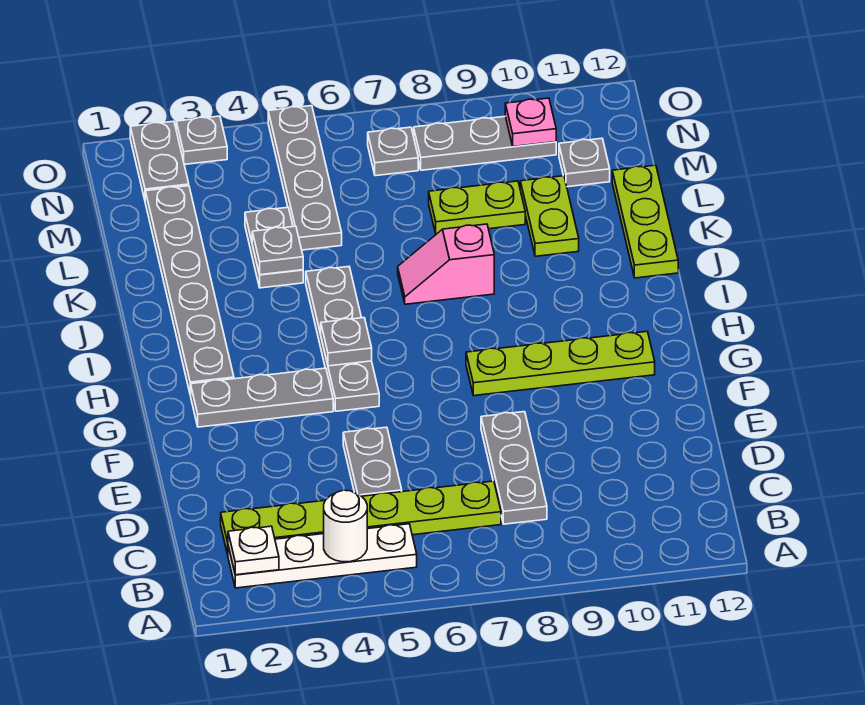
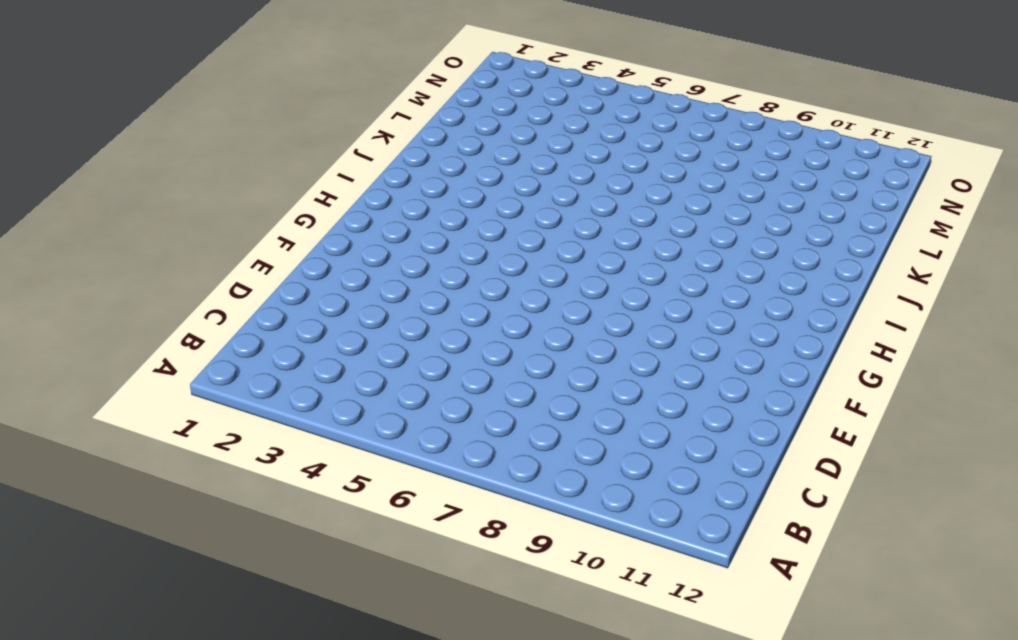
none -> white 1x4 plate [228,524,417,588]
none -> lime 1x6 plate [221,481,501,555]
none -> grey 1x3 plate [481,412,547,524]

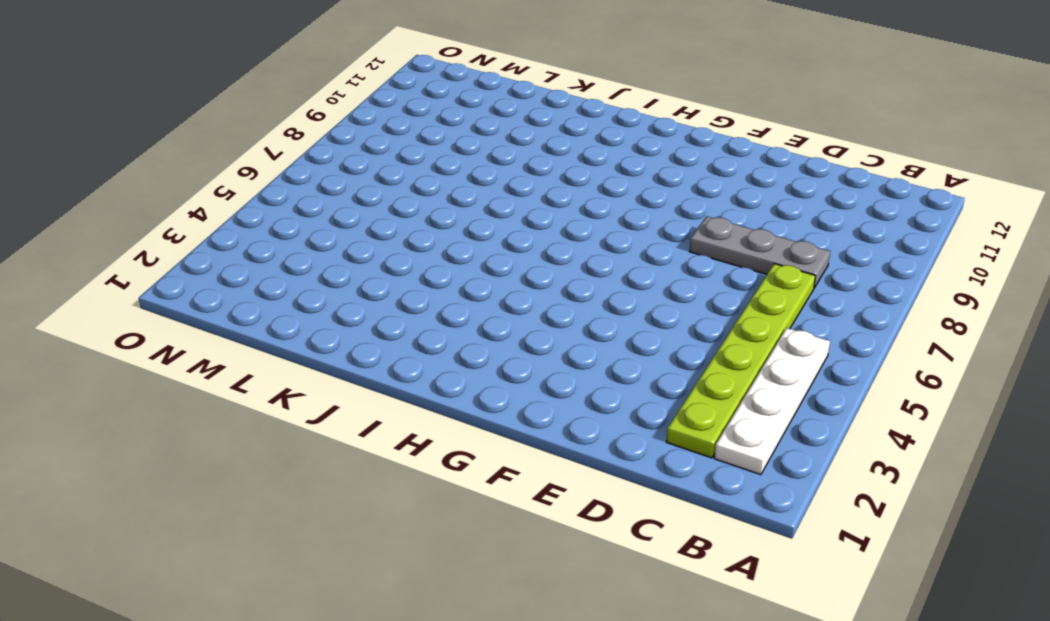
none -> grey 1x2 plate [343,427,402,496]
none -> grey 1x3 plate [191,368,333,427]
none -> grey 1x4 plate [306,267,379,411]

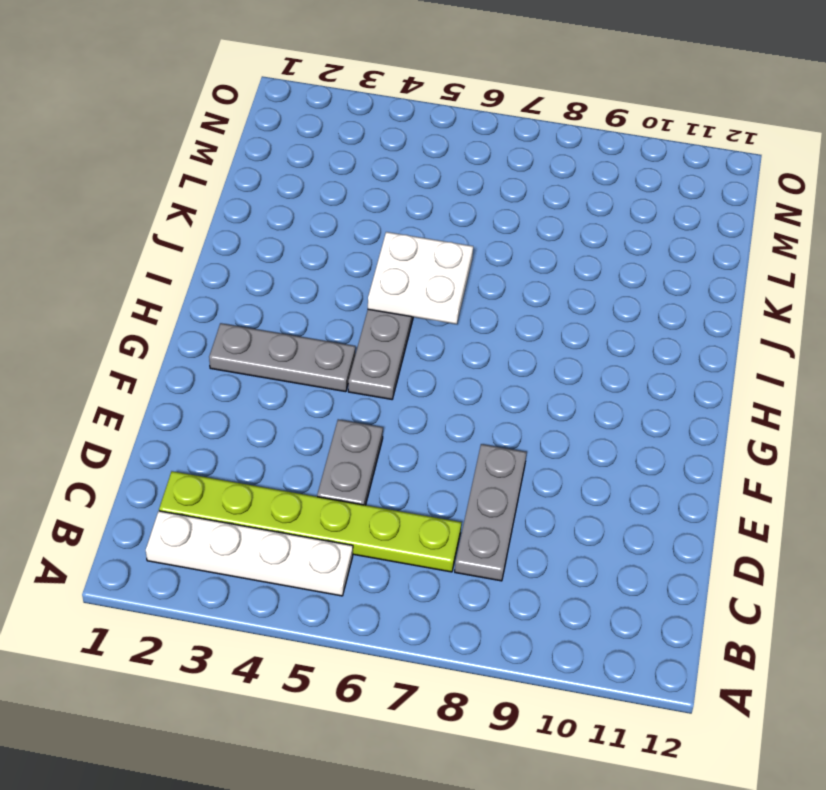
white 2x2 plate [368,232,473,324] -> none
none -> lime 1x4 plate [466,332,655,396]
none -> grey 1x6 plate [145,186,234,395]
none -> pink 1x2 slope [398,224,494,304]

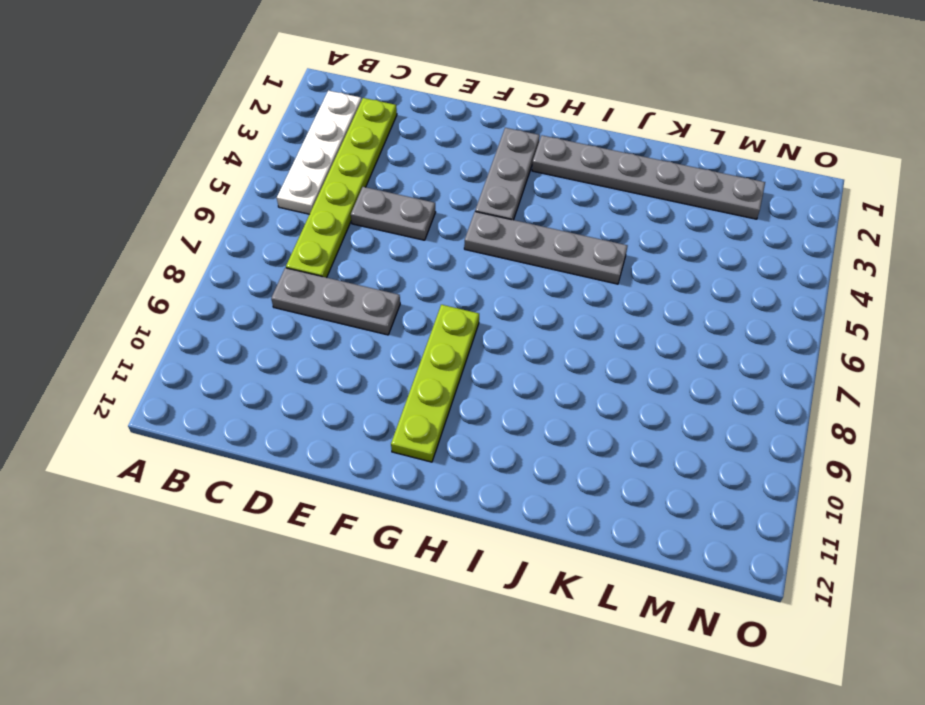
none -> pink 1x2 slope [398,224,494,304]
none -> lime 1x3 plate [612,165,678,278]
none -> grey 1x2 plate [245,207,303,288]

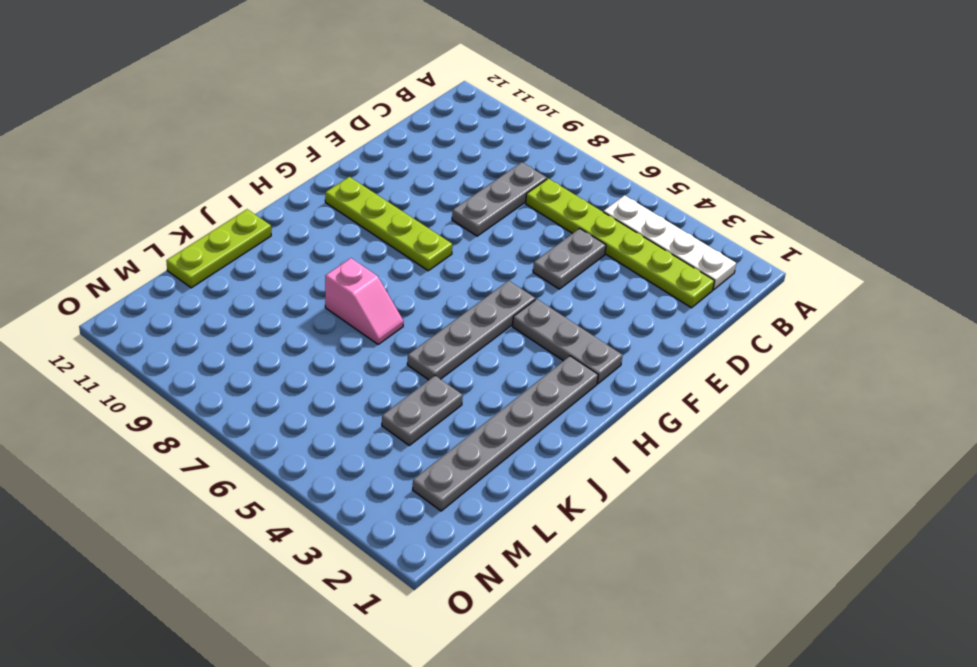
none -> lime 1x2 plate [520,176,579,256]
none -> grey 1x4 plate [268,106,342,250]
none -> lime 1x2 plate [429,181,525,234]

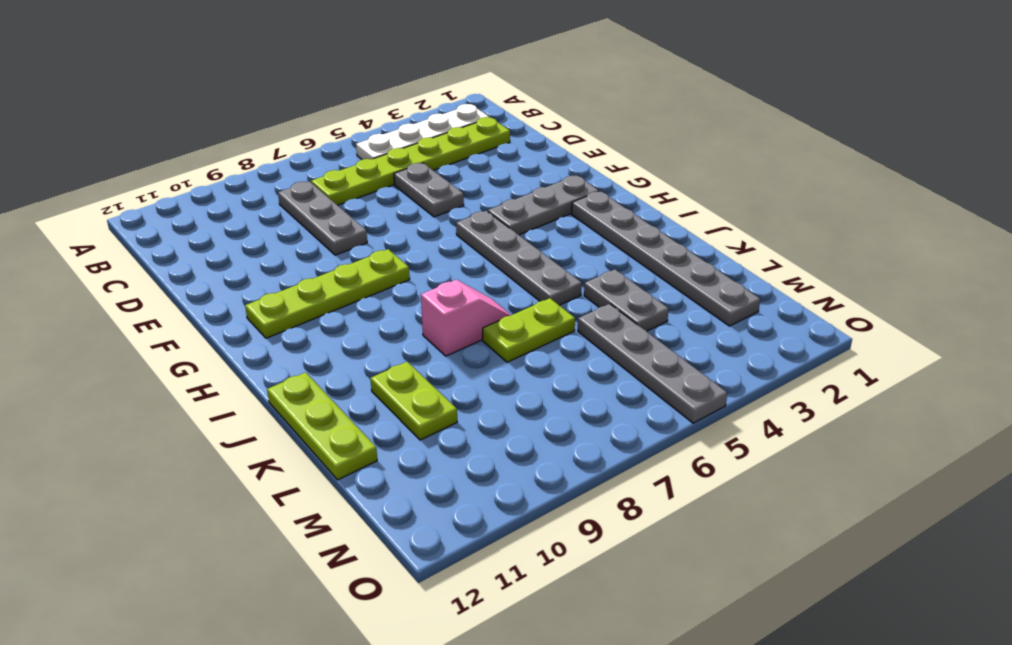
lime 1x2 plate [483,298,575,362] -> lime 1x2 plate moved to [429,181,525,234]
none -> grey 1x1 plate [559,138,610,187]
none -> grey 1x2 plate [130,121,189,199]
none -> grey 1x1 plate [368,127,418,176]

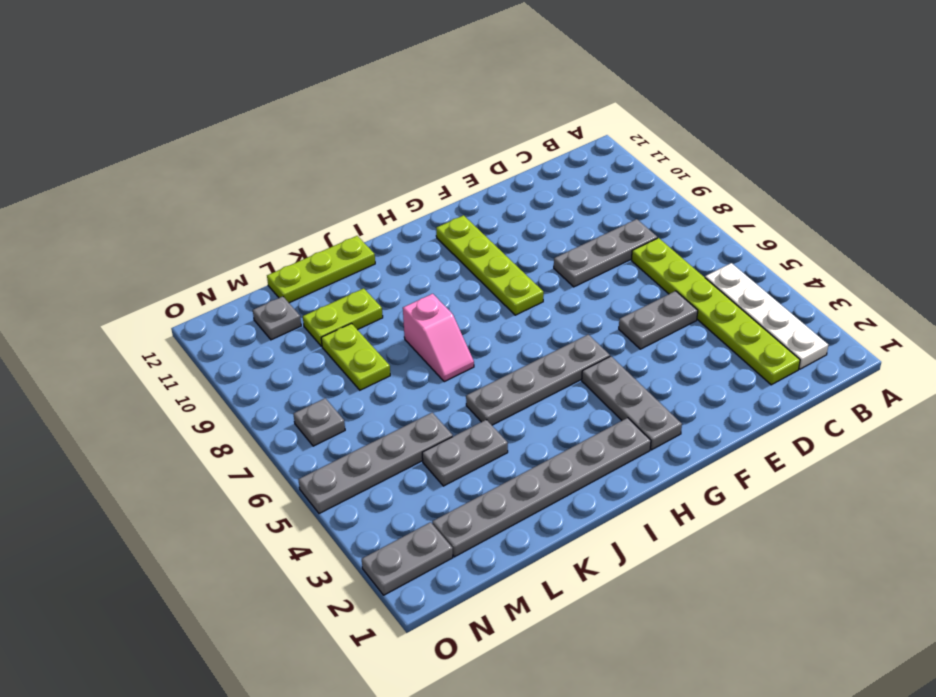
none -> grey 1x3 plate [414,116,556,170]
none -> grey 1x1 plate [176,116,227,164]
none -> white 1x1 plate [228,526,279,575]

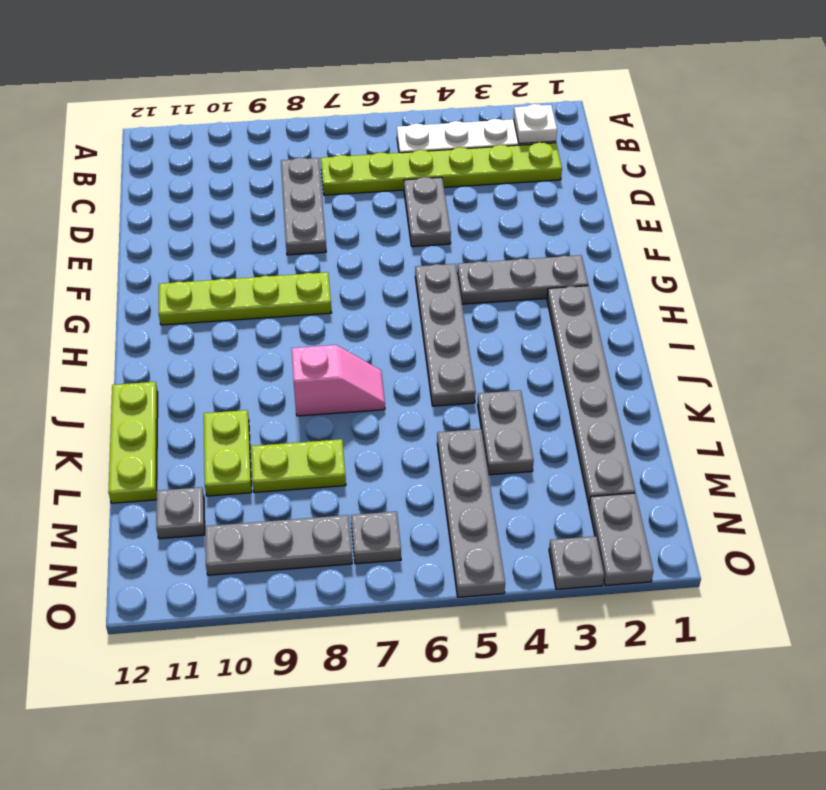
none -> white 1x1 round brick [324,490,367,562]
none -> grey 1x1 plate [321,318,372,366]
none -> grey 1x1 plate [252,226,303,275]

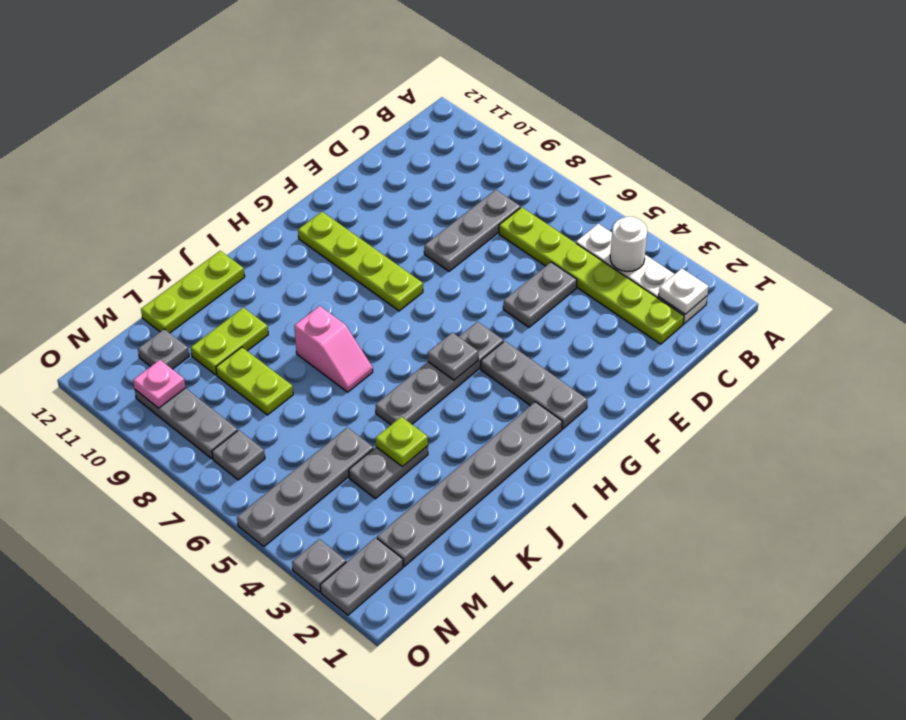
lime 1x1 plate [376,417,428,467] -> grey 1x1 plate [252,226,303,275]

